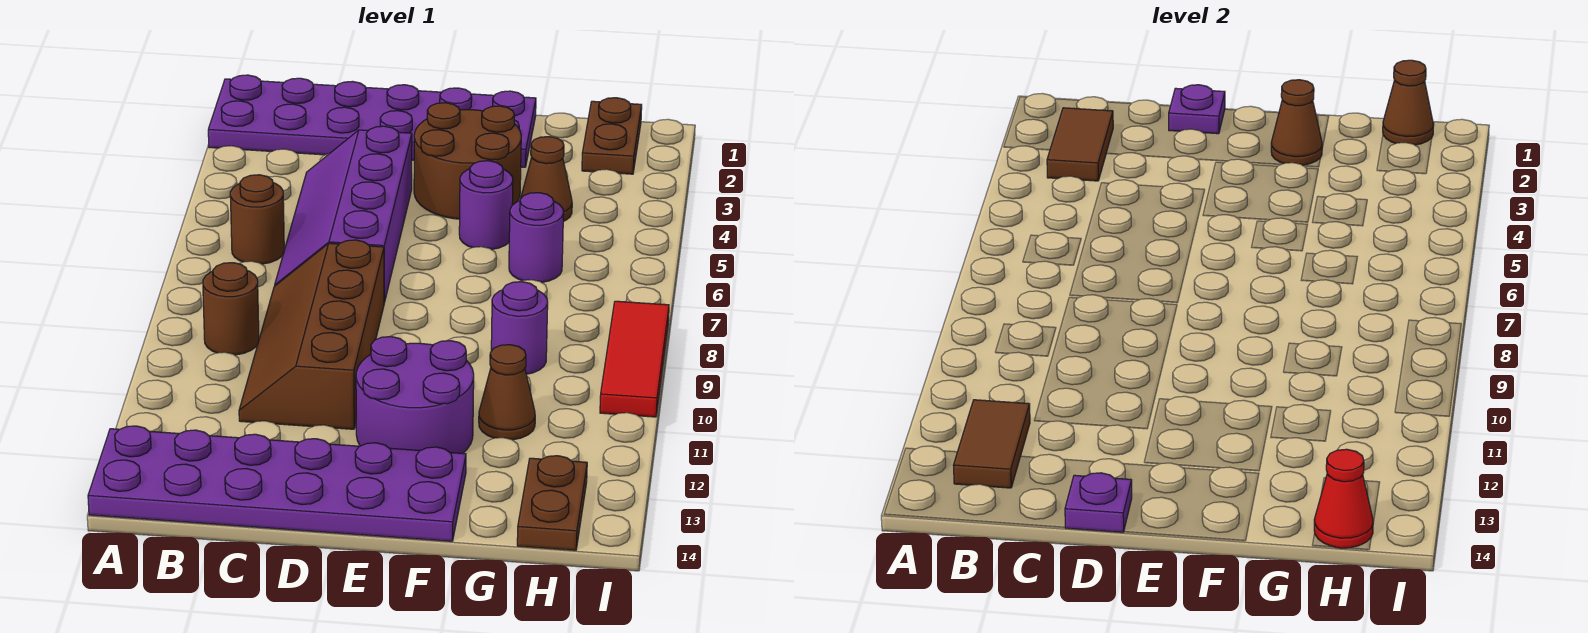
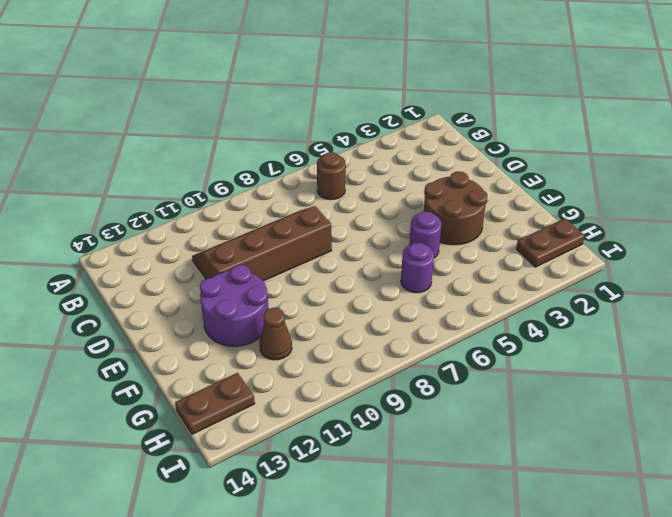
none -> purple 2x6 plate [208,75,536,167]
none -> purple 2x6 plate [88,426,466,541]
none -> brown 1x1 round brick [203,263,259,355]

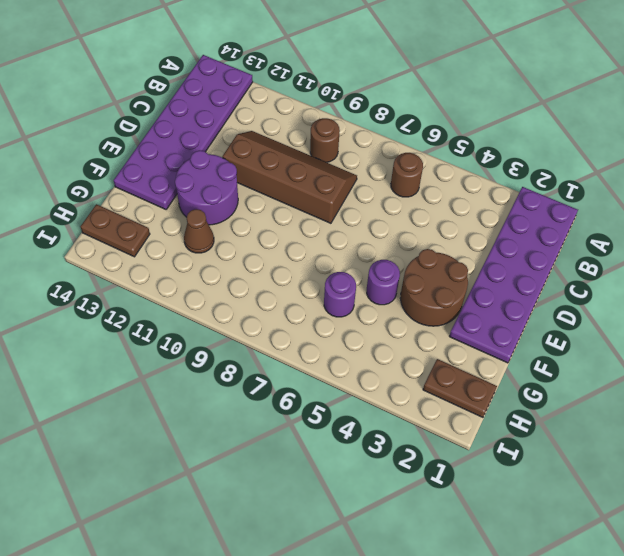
none -> purple 2x4 slope [275,126,412,303]
none -> brown 1x1 cone [521,137,572,221]
none -> purple 1x1 round brick [491,282,548,374]

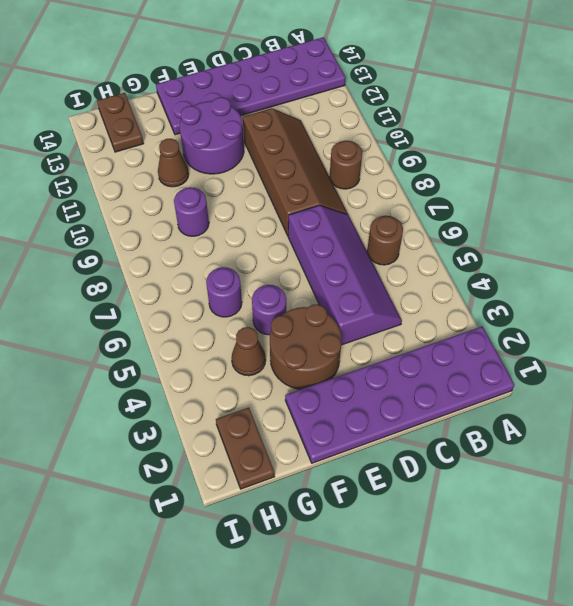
none -> red 1x3 tile [600,301,669,417]
none -> brown 1x2 tile [1047,108,1113,181]
none -> brown 1x2 tile [953,400,1030,488]

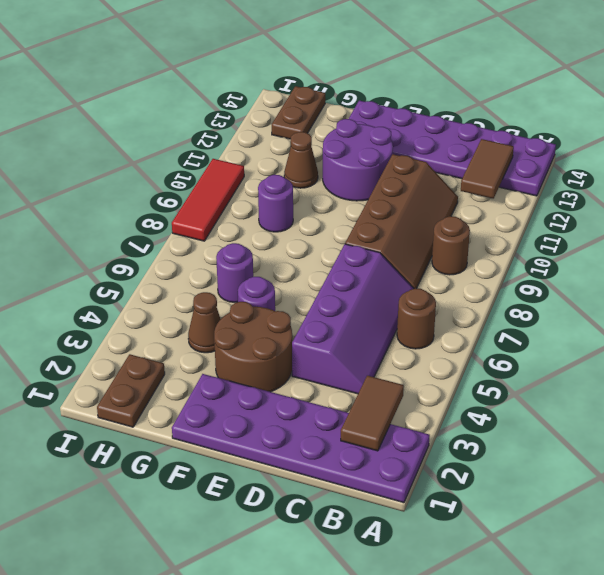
none -> purple 1x1 plate [1169,85,1225,134]
none -> purple 1x1 plate [1065,473,1132,532]
none -> brown 1x1 cone [1271,80,1322,165]

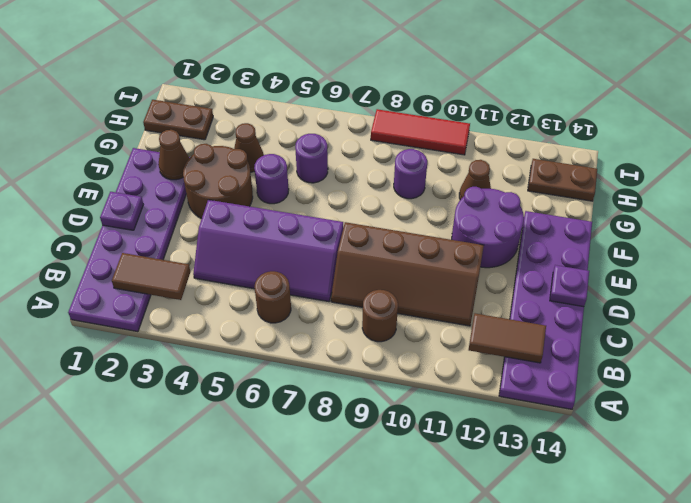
none -> brown 1x1 cone [1383,60,1434,145]
none -> red 1x1 cone [1314,449,1373,548]

